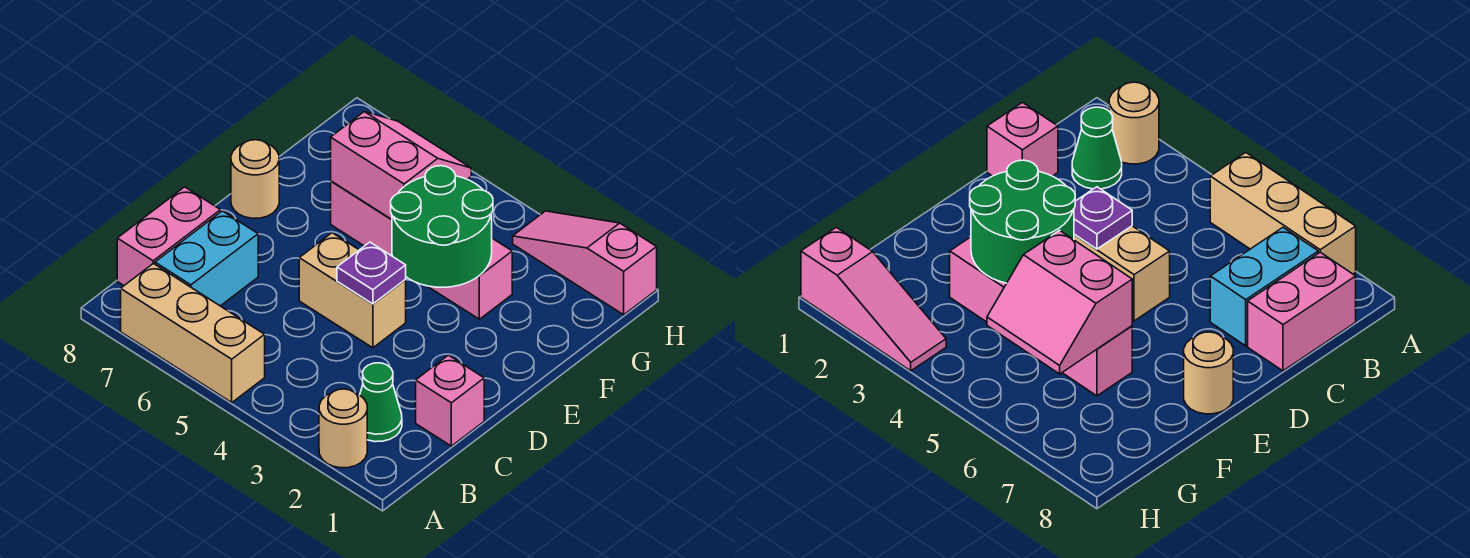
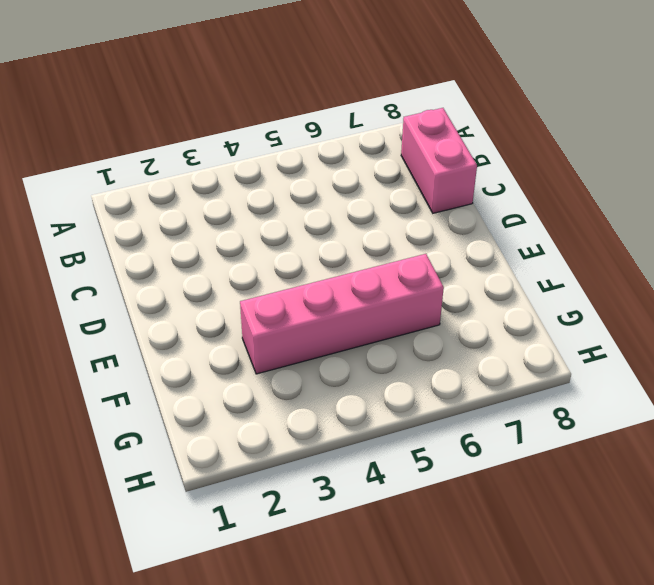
none -> tan 1x1 round brick [319,389,367,468]
none -> tan 1x3 brick [121,263,265,402]
none -> green 1x1 cone [360,363,402,442]

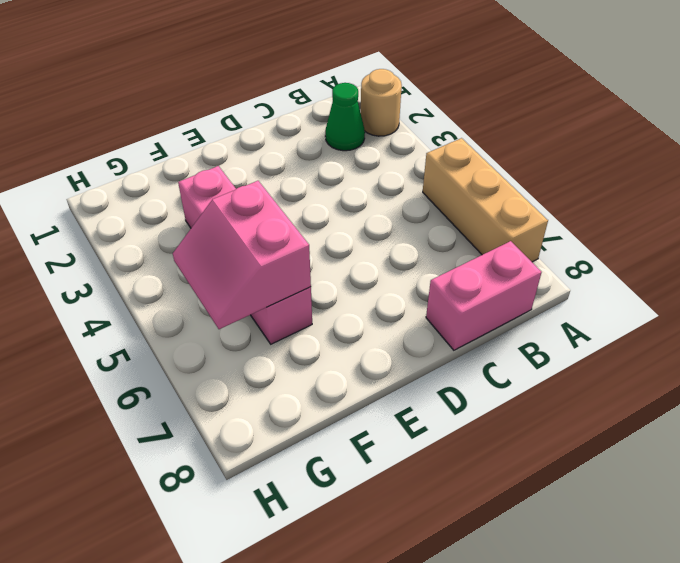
none -> cyan 1x2 brick [155,211,258,306]
none -> pink 1x1 brick [416,355,484,446]
none -> tan 1x2 brick [299,233,406,348]

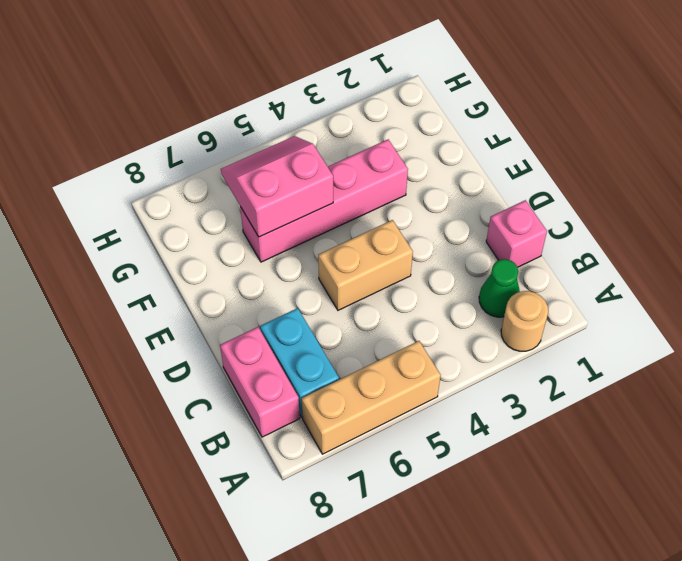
none -> tan 1x1 round brick [231,140,279,218]
none -> pink 1x3 slope [513,211,657,315]
none -> purple 1x1 plate [337,242,406,304]

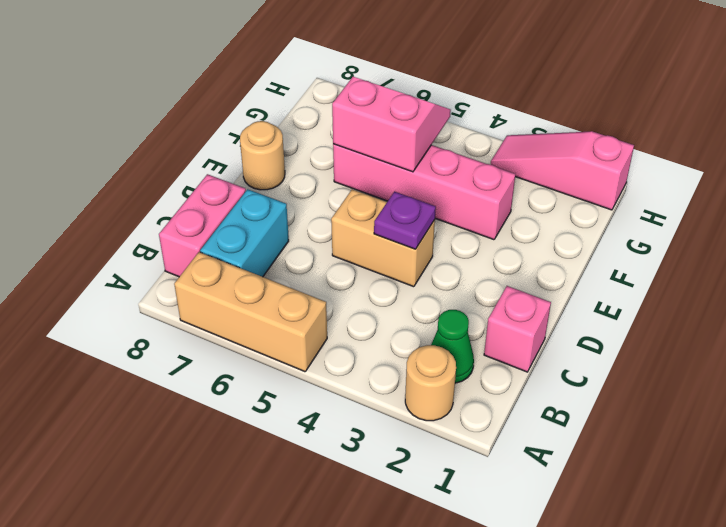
none -> green 2x2 round brick [391,166,493,287]

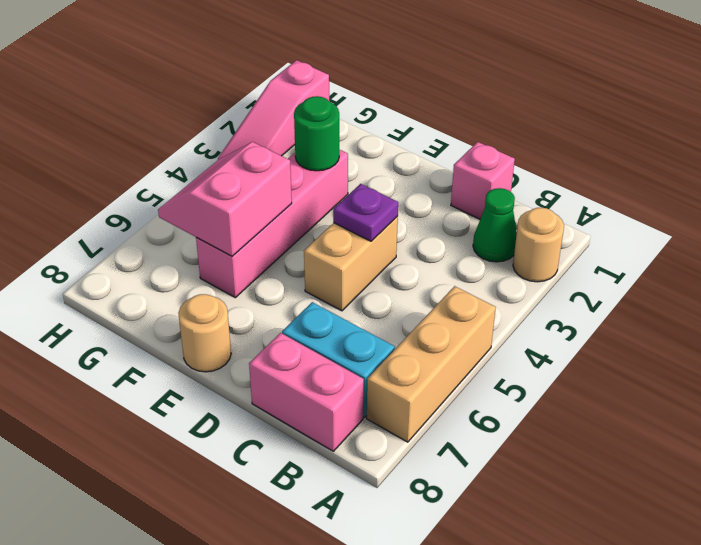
green 1x1 round brick [294,96,339,171] -> green 2x2 round brick [391,166,493,287]

